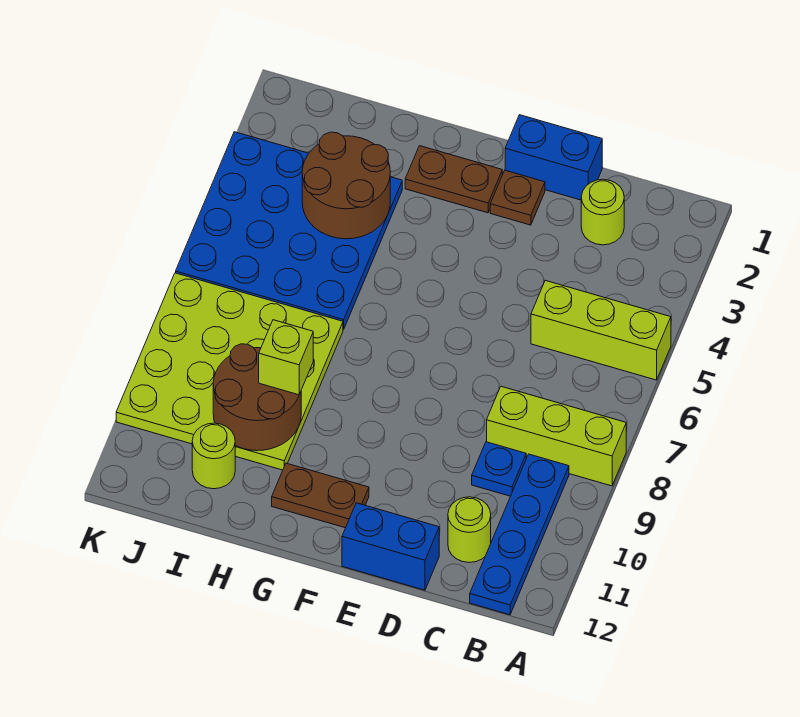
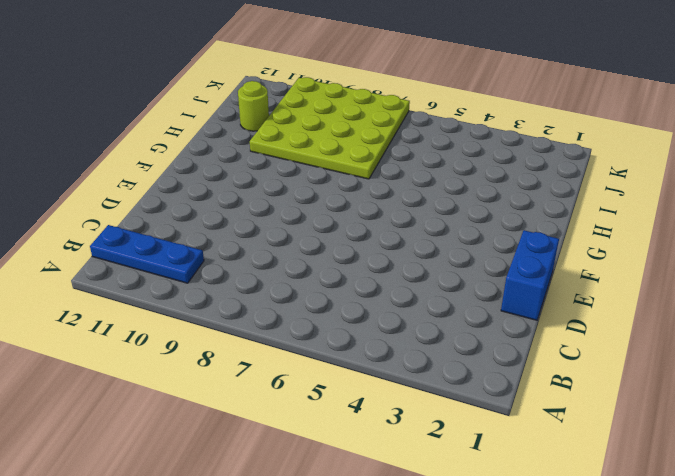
blue 1x3 plate [90,225,204,283] -> blue 1x4 plate [470,454,569,615]
none -> lime 1x3 brick [531,280,671,380]
none -> lime 1x3 brick [487,386,626,486]
none -> lime 1x1 round brick [581,179,624,245]

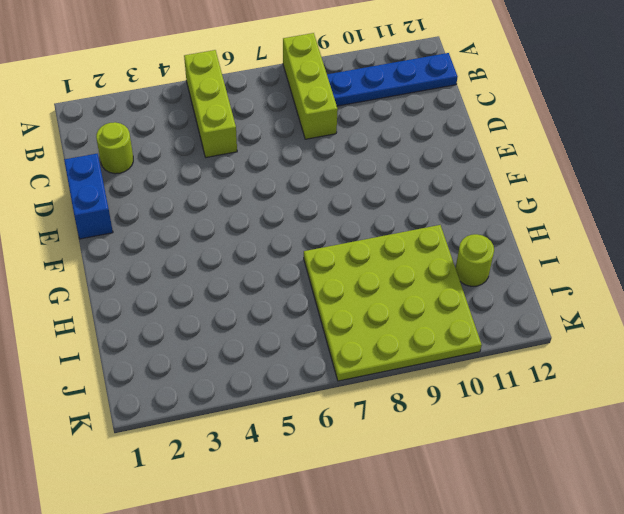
none -> blue 1x1 plate [472,442,526,496]
none -> lime 1x1 round brick [448,497,491,562]
none -> blue 1x2 brick [342,503,439,590]

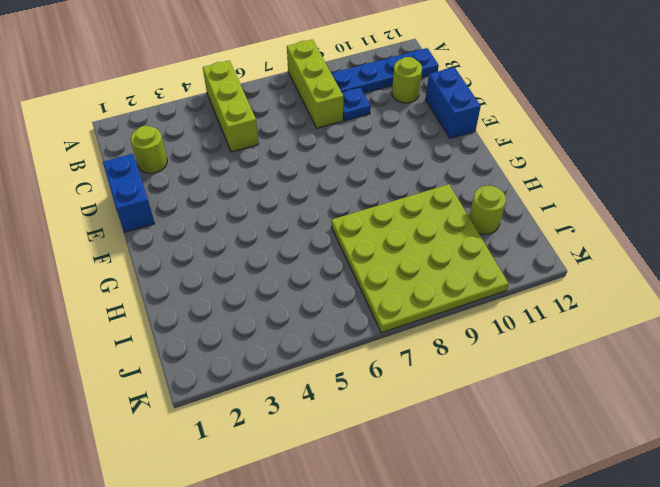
none -> brown 1x1 plate [490,170,545,225]
none -> brown 1x2 plate [405,146,502,213]
none -> brown 1x2 plate [272,463,369,528]

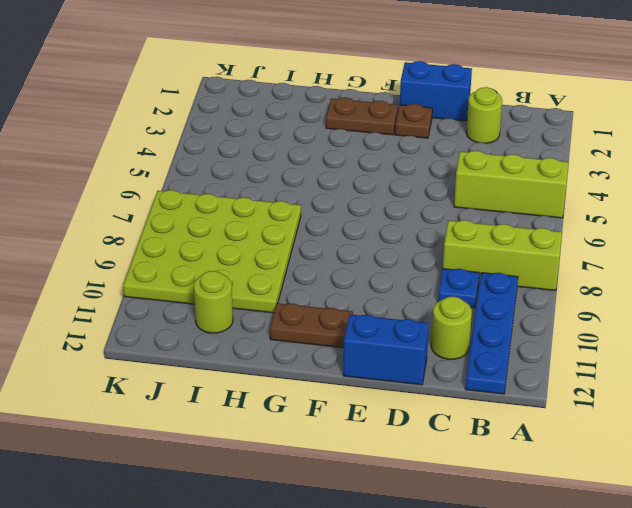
none -> blue 4x4 plate [176,132,402,329]
none -> brown 2x2 round brick [302,132,390,239]
none -> brown 2x2 round brick [213,344,301,451]

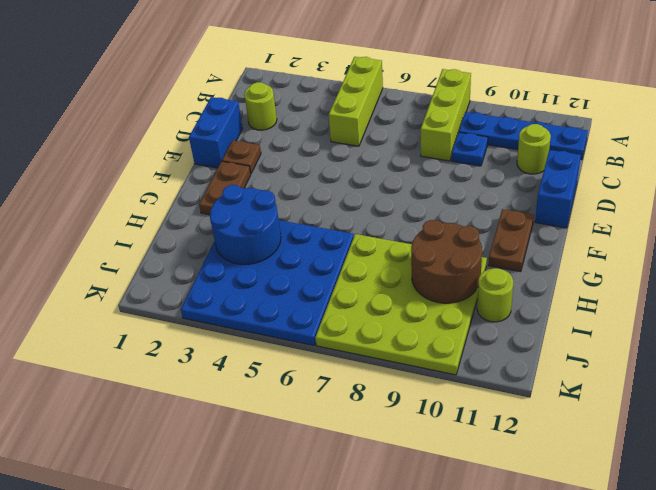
blue 2x2 round brick [210,185,281,264] -> brown 2x2 round brick [302,132,390,239]
none -> lime 1x1 brick [259,320,313,395]

